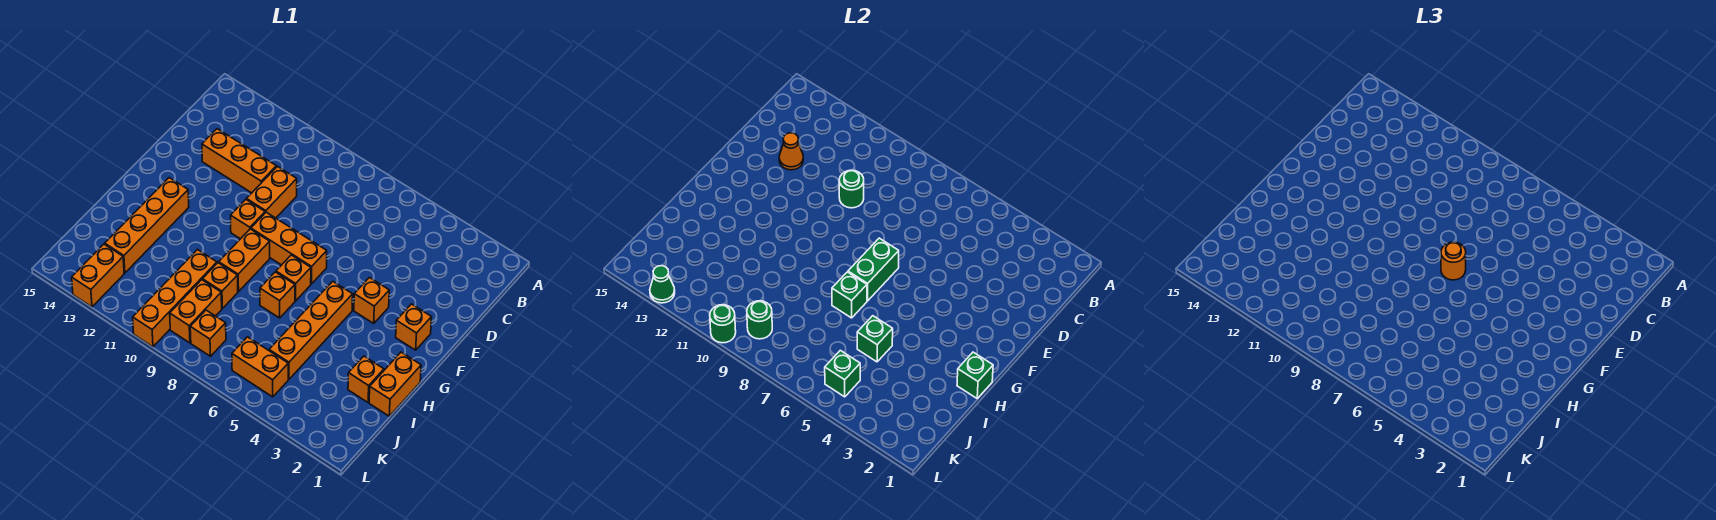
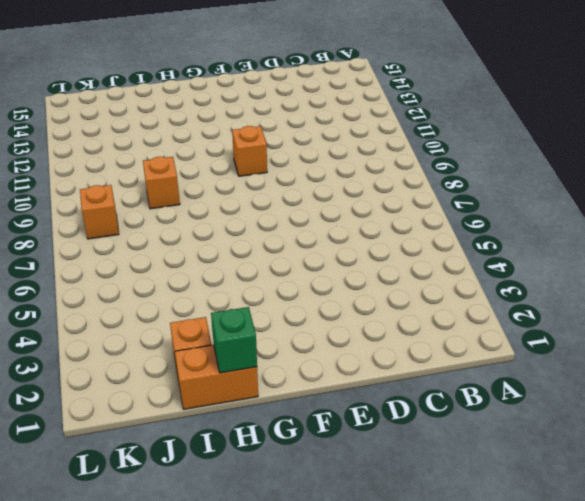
none -> orange 1x2 brick [246,167,297,218]
none -> orange 1x3 brick [202,129,276,193]
none -> orange 1x1 brick [396,304,432,350]
none -> orange 1x1 brick [354,278,389,323]

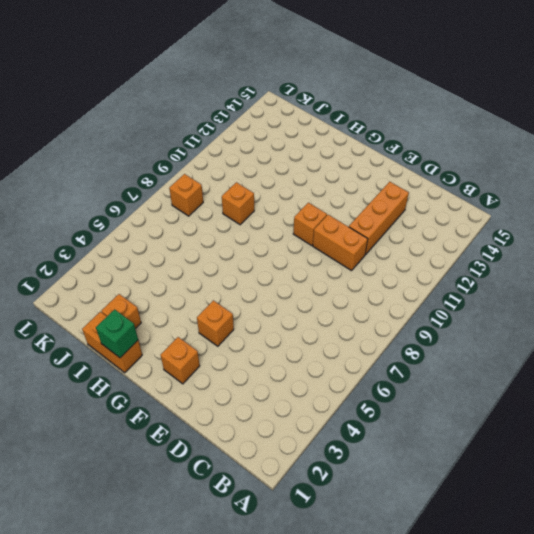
none -> orange 1x3 brick [251,212,327,284]
none -> orange 1x4 brick [269,281,353,379]
none -> orange 1x1 brick [276,255,311,301]
none -> orange 1x2 brick [219,229,270,292]

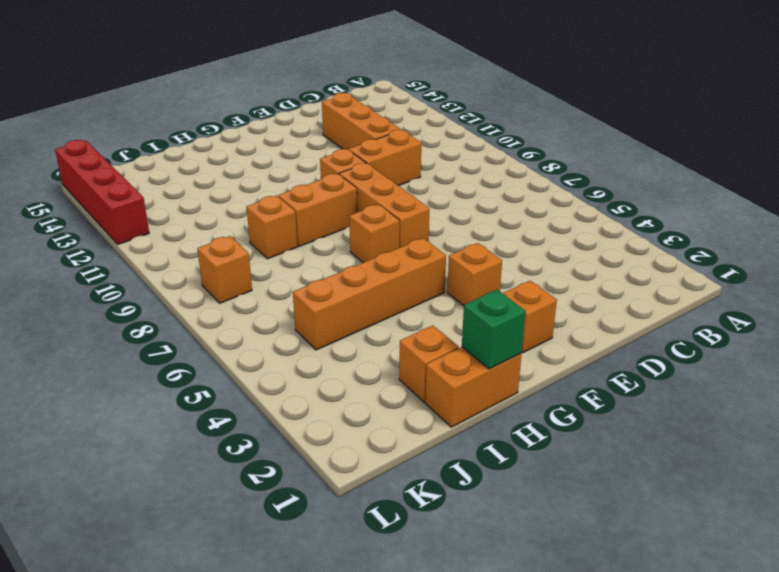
red 1x4 brick [55,140,149,244] -> orange 1x2 brick [72,244,124,307]
none -> orange 1x4 brick [105,178,189,273]
none -> orange 1x1 brick [260,272,295,318]
none -> orange 1x4 brick [133,250,217,347]
none -> orange 1x2 brick [170,280,222,343]

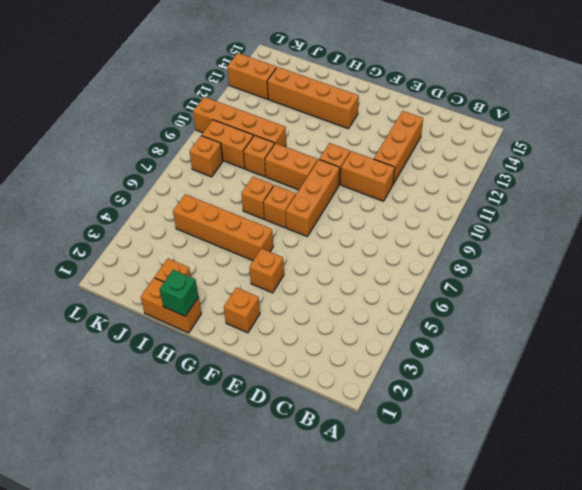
none -> orange 1x2 brick [232,337,288,397]
none -> green 1x1 round brick [839,170,864,208]
none -> orange 1x1 cone [779,133,803,170]
none -> green 1x2 brick [848,238,899,301]

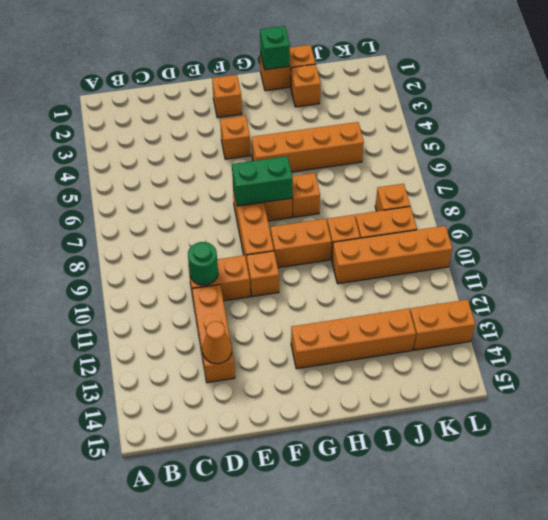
none -> orange 1x2 brick [232,337,288,397]
none -> green 1x1 brick [832,272,867,318]
none -> green 1x1 brick [857,316,893,362]
none -> green 1x1 brick [825,350,860,397]

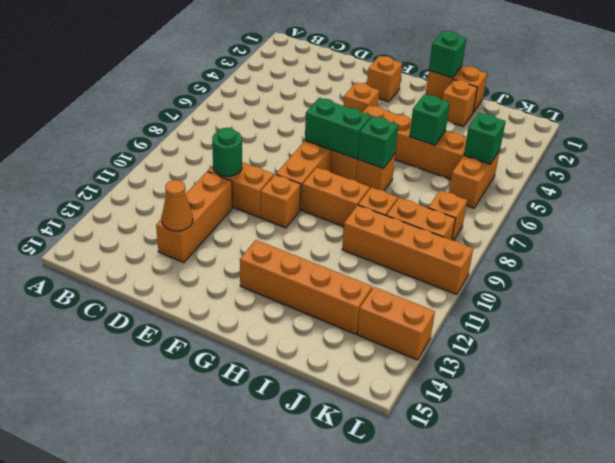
none -> green 1x1 round brick [747,301,772,339]
none -> green 1x1 round brick [710,305,736,343]
none -> green 1x1 cone [650,266,675,303]
none -> orange 1x1 round brick [1441,242,1466,280]

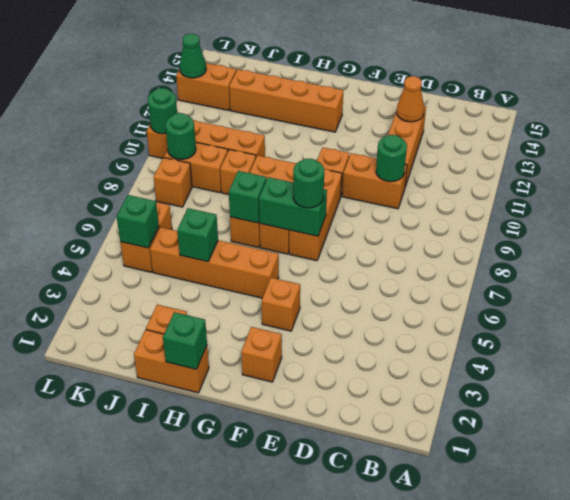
green 1x1 round brick [293,159,324,208] -> orange 1x1 round brick [1441,242,1466,280]

